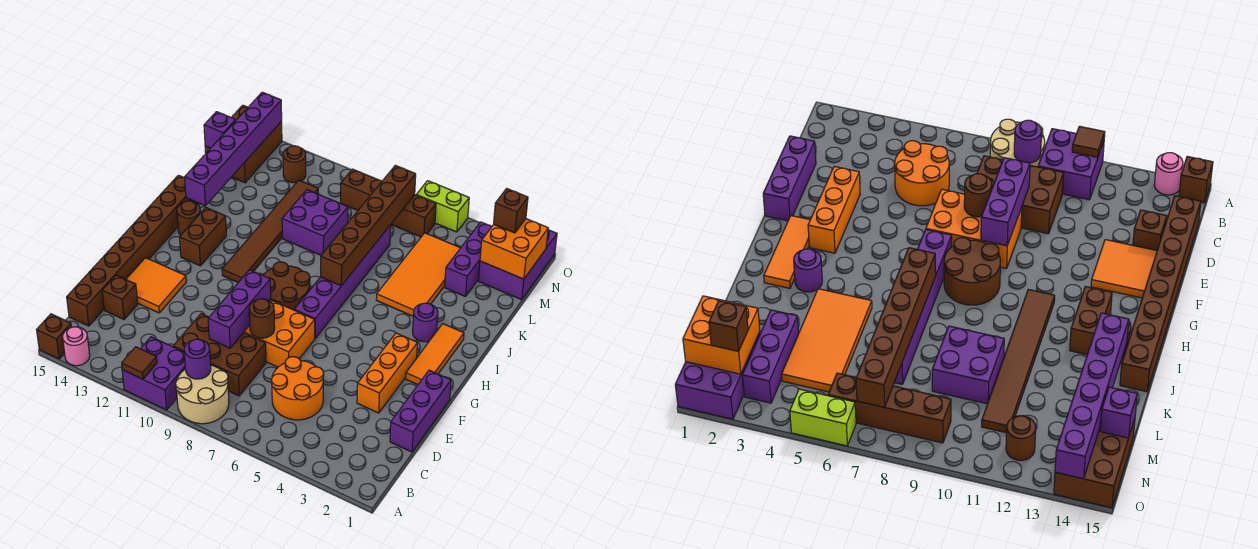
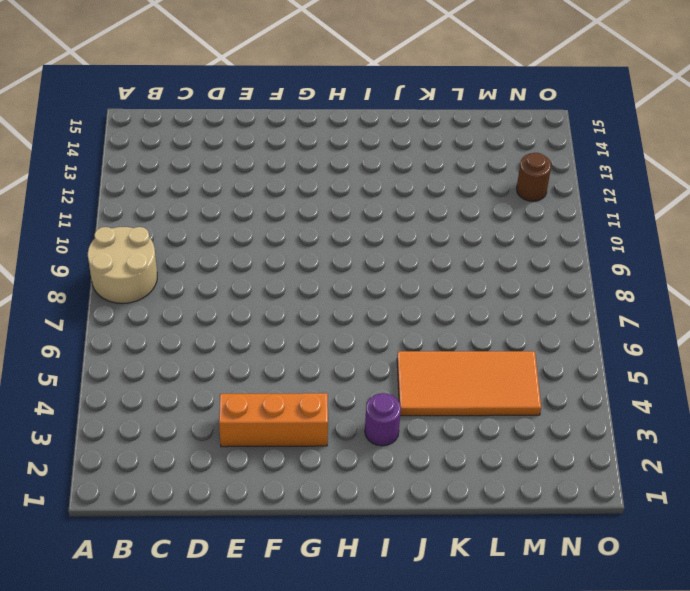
none -> purple 2x2 brick [122,337,185,410]
none -> pink 1x1 round brick [63,327,90,366]
none -> brown 1x1 brick [37,314,71,359]
none -> orange 2x2 round brick [271,357,324,420]

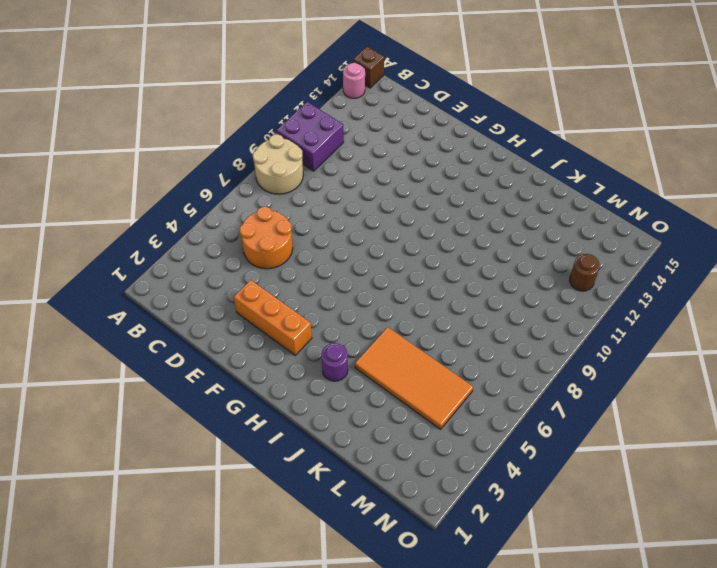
none -> brown 2x3 brick [173,314,266,396]
none -> brown 1x8 brick [67,175,199,326]
none -> purple 1x3 brick [390,370,451,452]
none -> brown 1x1 brick [102,275,138,319]

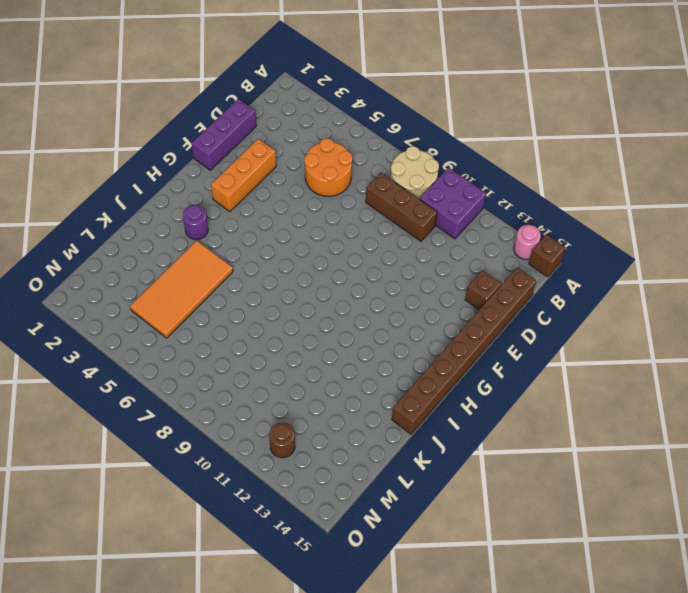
brown 1x3 brick [366,173,437,241] -> brown 2x3 brick [173,314,266,396]
none -> orange 2x3 brick [244,300,315,367]
none -> orange 2x2 tile [126,258,186,313]
none -> orange 1x3 tile [406,324,464,385]
none -> purple 1x6 brick [294,225,391,338]

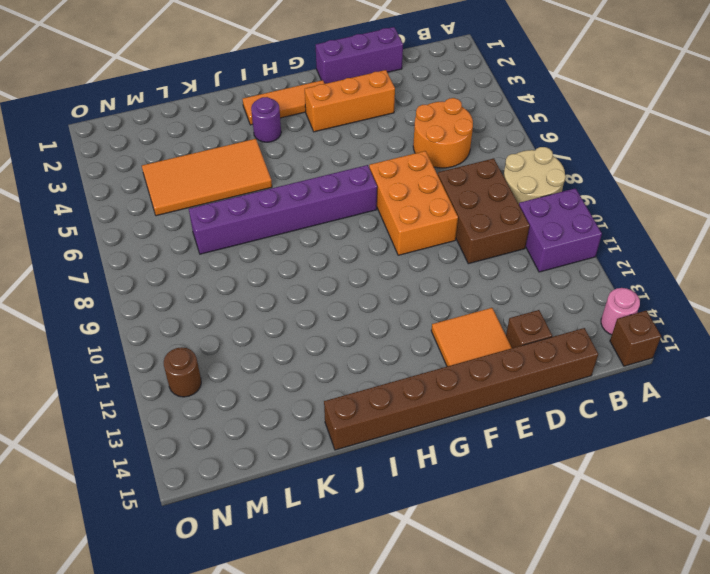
none -> brown 2x2 round brick [263,262,310,310]
none -> brown 1x6 tile [222,180,318,283]
none -> brown 1x2 brick [180,208,226,266]
none -> brown 1x1 round brick [177,201,201,235]

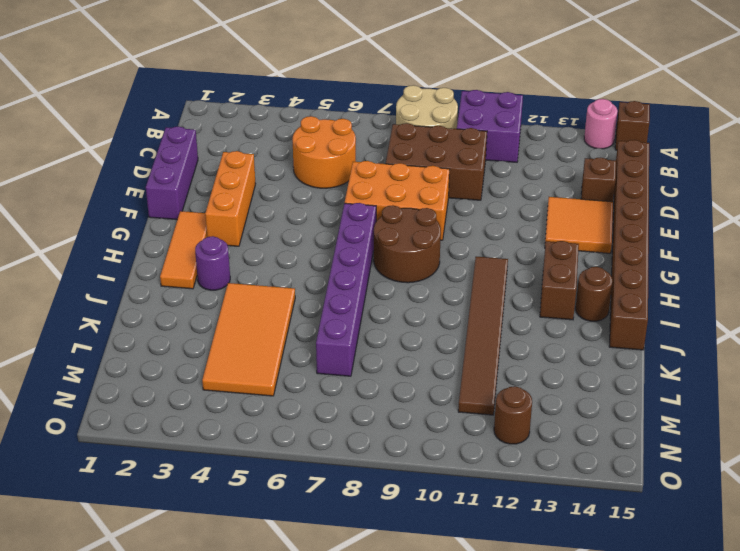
none -> purple 2x2 brick [282,190,348,255]
none -> purple 1x3 brick [445,222,492,297]
none -> purple 2x3 brick [478,230,557,300]
none -> brown 2x3 brick [205,105,282,183]

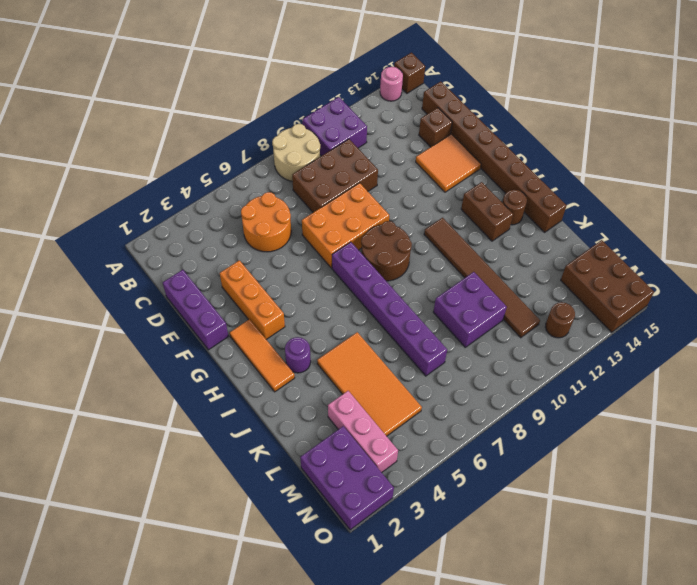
pink 1x3 brick [328,391,398,472] -> purple 1x3 brick [445,222,492,297]
none -> brown 1x4 brick [341,169,436,237]
none -> lime 1x2 brick [417,181,469,232]
none -> brown 1x1 tile [122,347,157,379]
none -> purple 1x1 round brick [184,339,211,379]

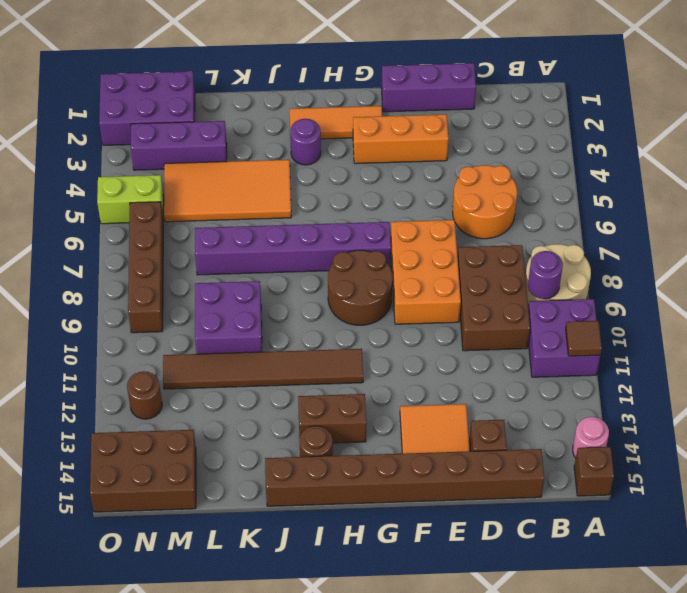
lime 1x2 brick [97,175,164,224] -> lime 1x2 brick turned to [417,181,469,232]
none -> purple 1x3 brick [208,270,271,348]
none -> brown 1x1 round brick [249,299,275,338]
none -> brown 1x6 brick [321,165,416,286]
none -> purple 1x6 brick [185,92,282,206]

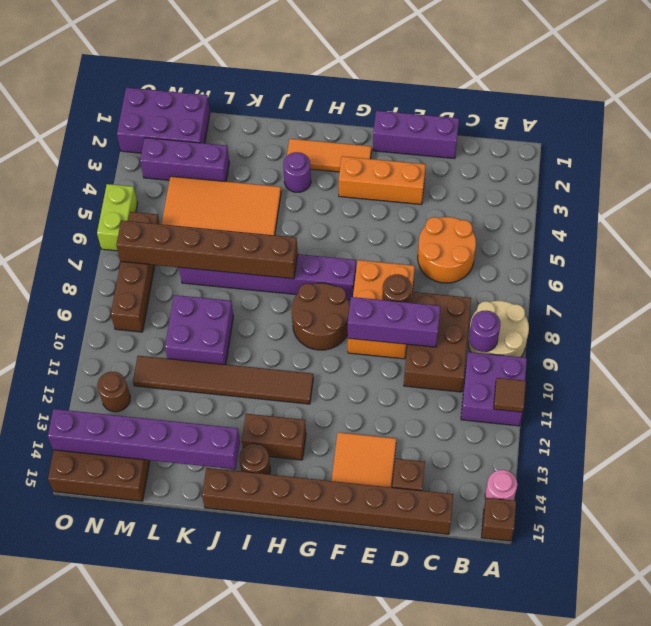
none -> orange 2x2 brick [480,219,548,279]
none -> purple 1x1 brick [204,112,236,148]
none -> brown 1x1 brick [494,189,528,233]

